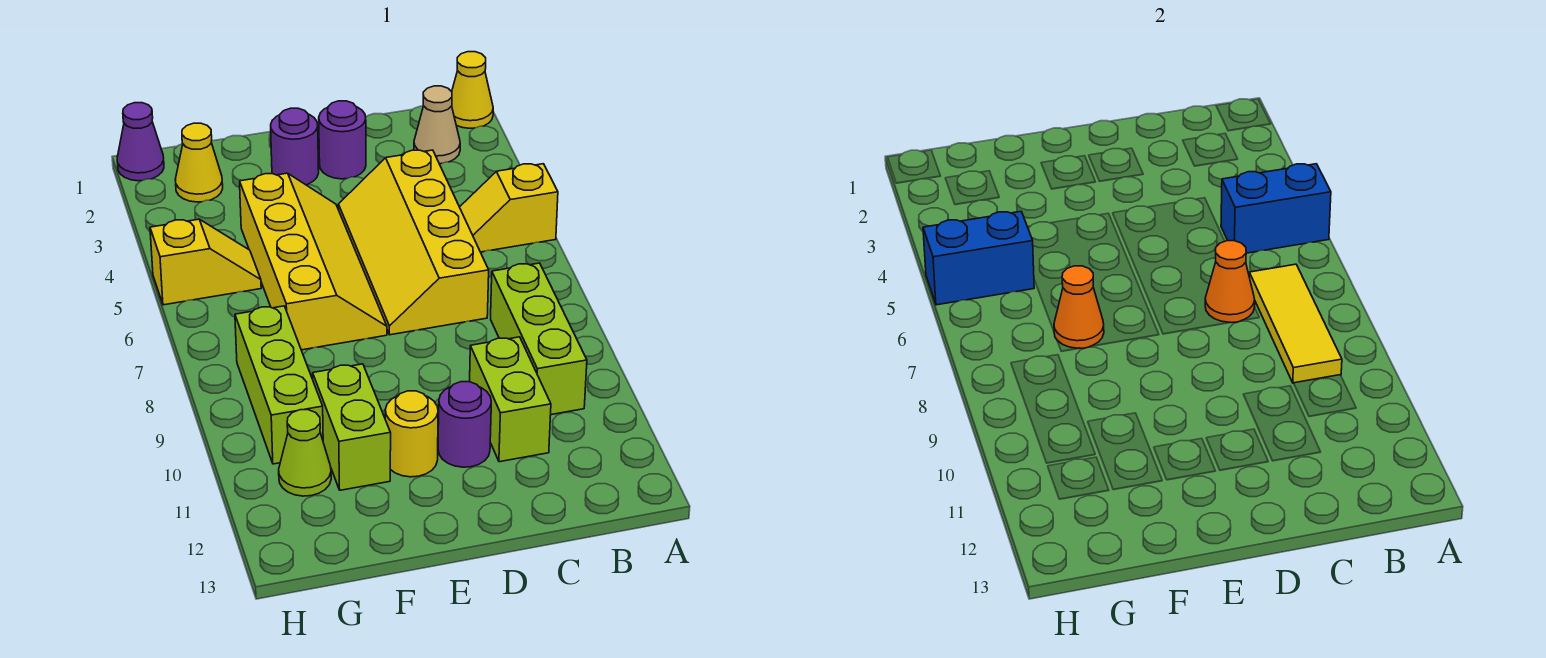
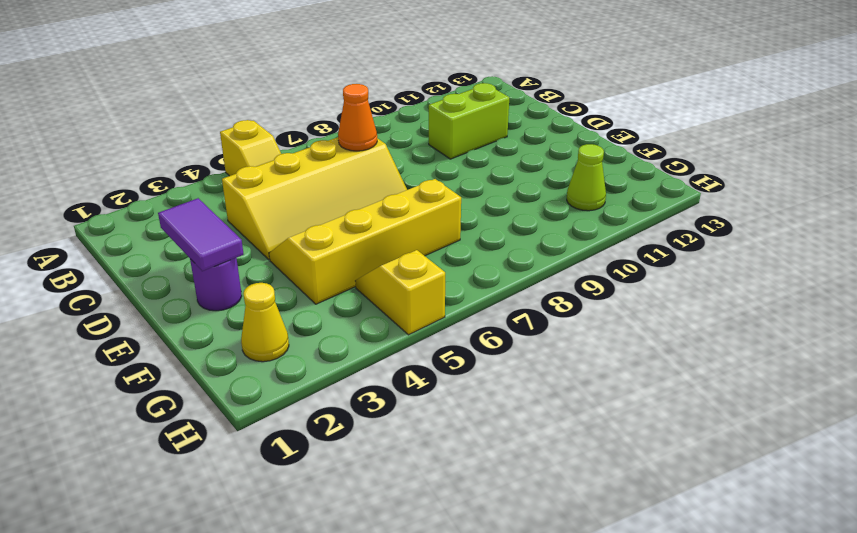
purple 1x2 tile [158,198,244,271] -> none
none -> yellow 1x1 cone [452,52,493,128]
none -> tan 1x1 cone [414,86,460,164]
none -> lime 1x3 brick [491,263,587,415]

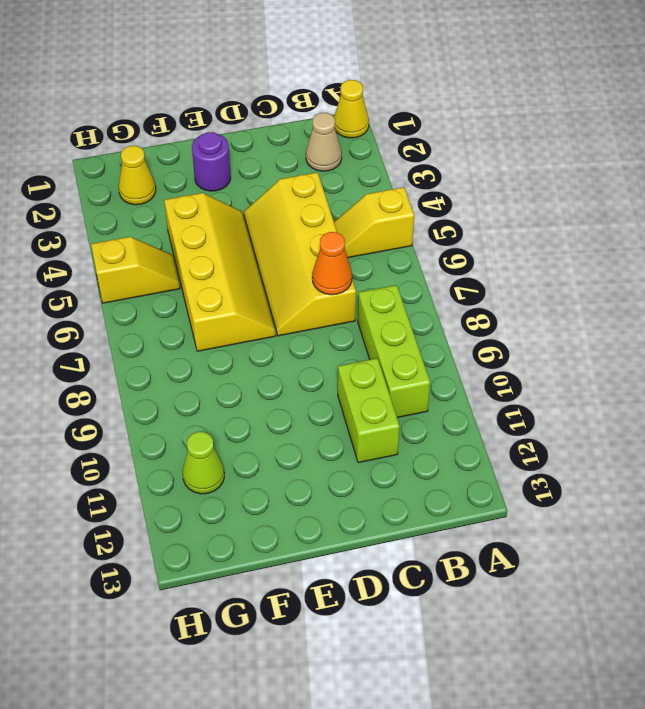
none -> purple 1x1 round brick [319,101,366,179]
none -> purple 1x1 round brick [438,382,491,467]
none -> yellow 1x1 round brick [385,391,438,477]

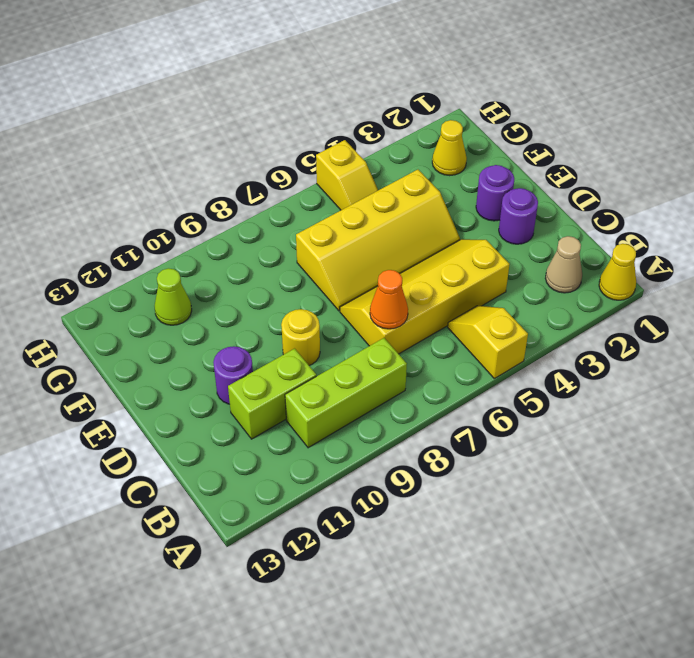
yellow 1x1 round brick [281,309,320,365] -> yellow 1x1 round brick moved to [385,391,438,477]
none -> lime 1x2 brick [313,364,391,490]
none -> lime 1x3 brick [235,306,323,464]
none -> purple 1x1 cone [117,103,164,181]

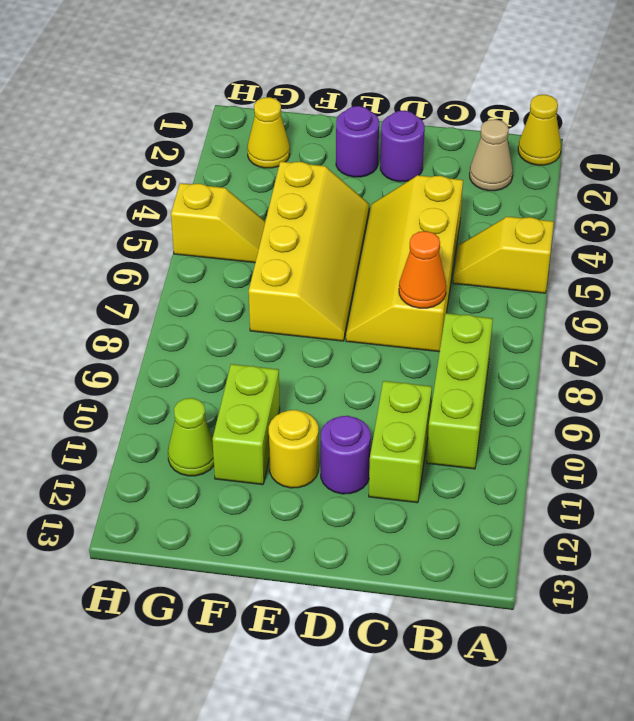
none -> lime 1x3 brick [235,306,323,464]
none -> purple 1x1 cone [117,103,164,181]
none -> blue 1x2 brick [1221,164,1331,253]

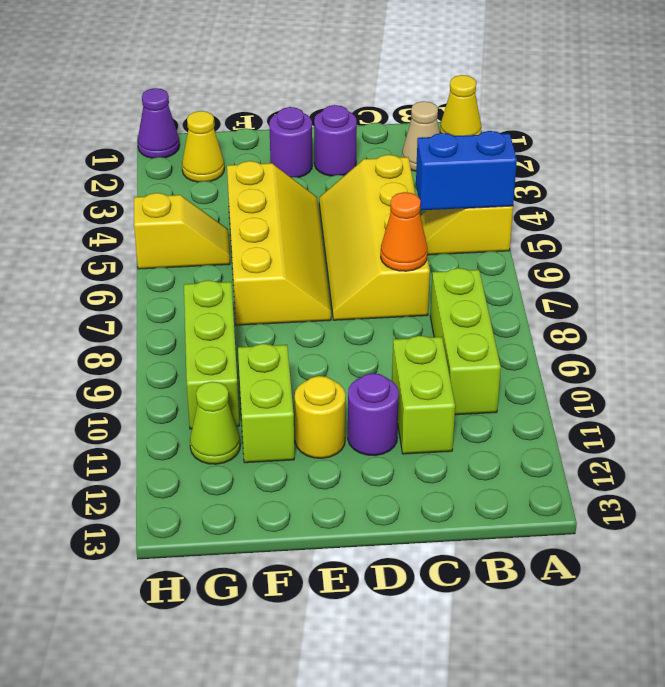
none -> yellow 1x3 tile [1249,264,1342,383]
none -> orange 1x1 cone [1054,266,1104,348]
none -> blue 1x2 brick [923,211,1034,305]

